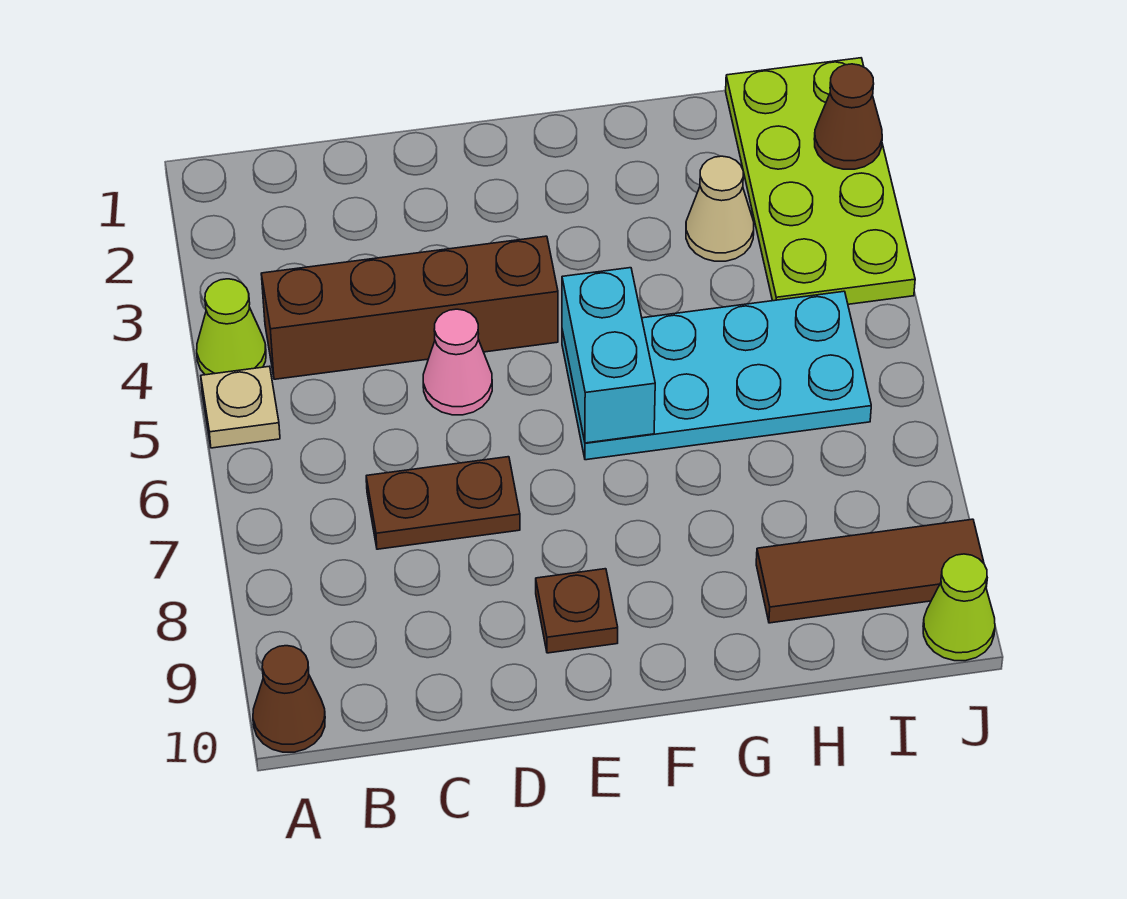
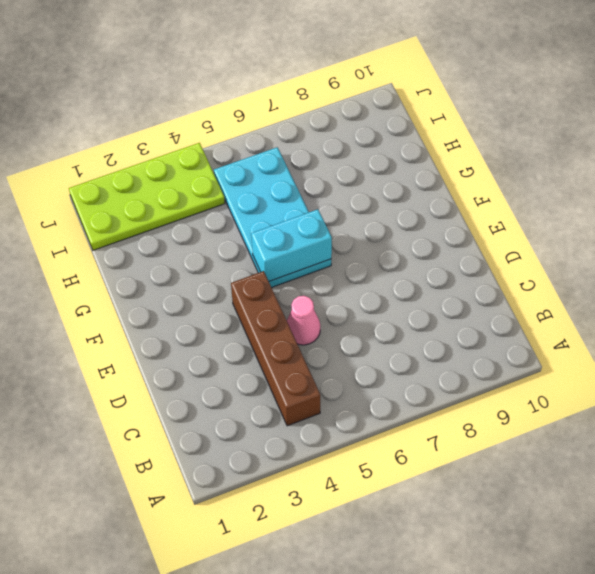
none -> lime 1x1 cone [197,279,266,375]
none -> tan 1x1 plate [201,366,280,448]
none -> brown 1x1 cone [253,646,325,752]

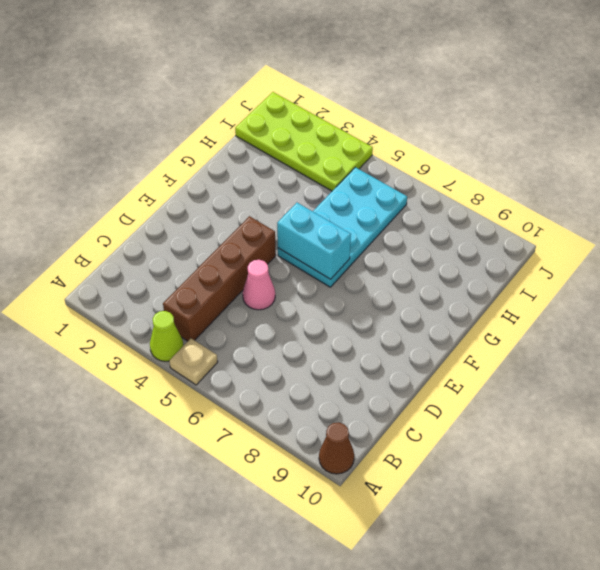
none -> brown 1x2 plate [366,457,520,549]
none -> brown 1x1 plate [536,569,618,653]
none -> tan 1x1 cone [686,156,754,261]

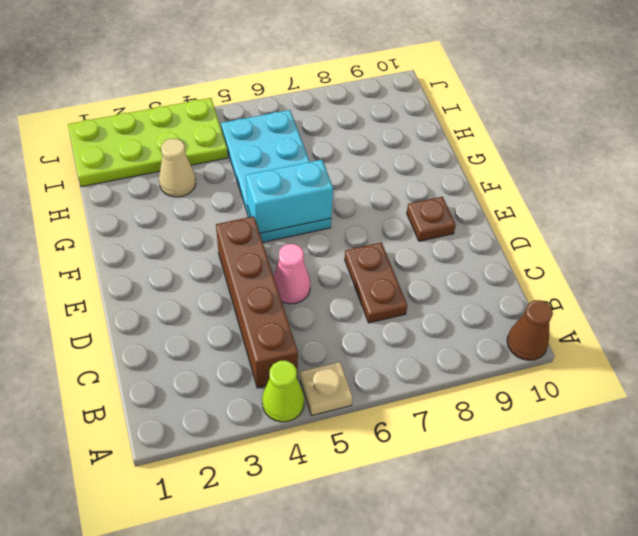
none -> brown 1x3 tile [756,519,987,623]
none -> lime 1x1 cone [923,554,995,661]
none -> brown 1x1 cone [814,64,882,169]

